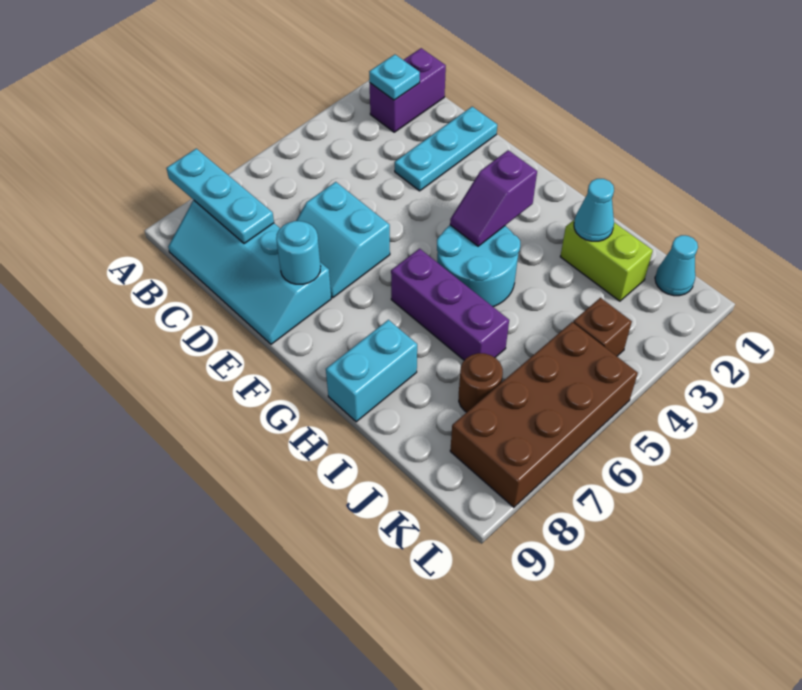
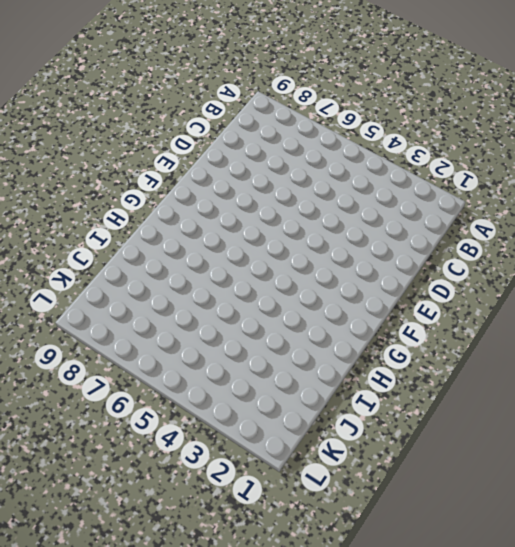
none -> purple 1x2 brick [370,48,446,132]
none -> cyan 2x4 slope [168,200,331,344]
none -> cyan 1x3 plate [395,107,497,191]

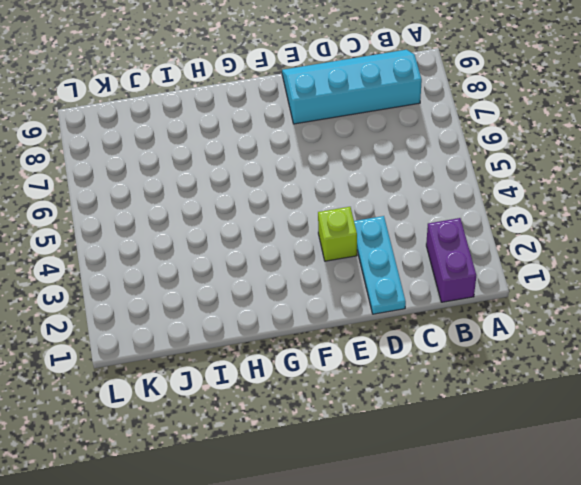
lime 1x1 brick [318,207,357,261] -> none
none -> cyan 2x2 slope [296,182,390,298]
none -> cyan 2x2 round brick [437,225,520,307]
none -> purple 1x3 brick [391,249,509,360]

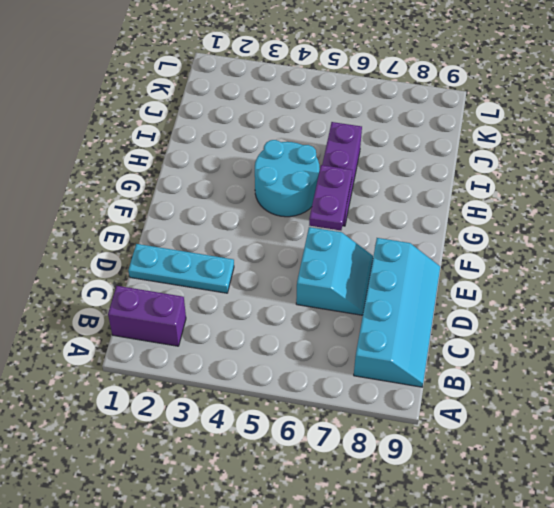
purple 1x2 plate [309,165,352,230] -> none
none -> cyan 1x2 brick [326,320,417,422]
none -> lime 1x2 brick [560,219,653,301]
none -> brown 1x1 round brick [459,353,503,412]

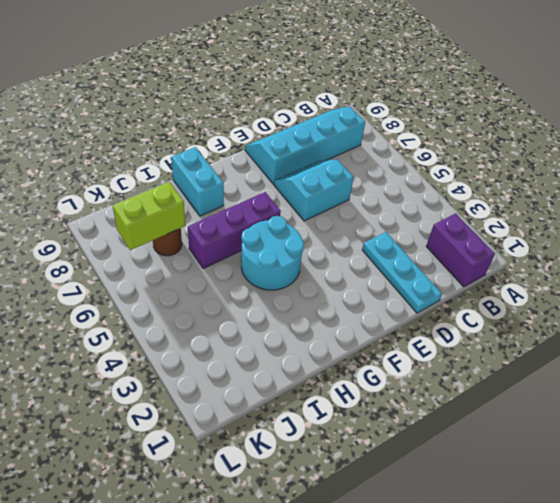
lime 1x2 brick [113,182,186,250] -> lime 1x2 brick moved to [560,219,653,301]
none -> cyan 1x1 cone [655,235,698,296]
none -> brown 1x1 brick [573,298,632,356]
none -> brown 2x4 brick [450,322,638,507]

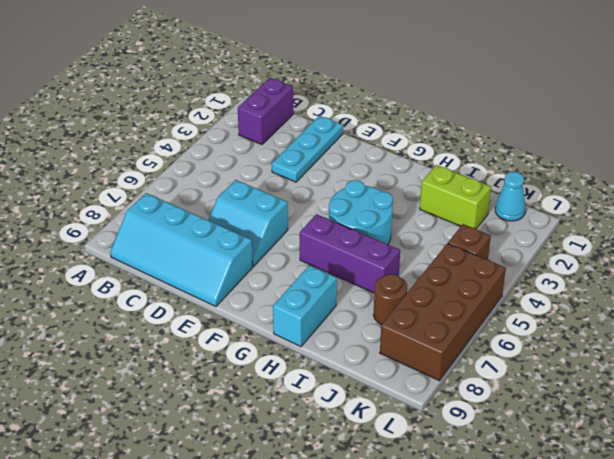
none -> cyan 1x3 plate [166,149,274,244]
none -> cyan 1x1 plate [369,55,420,100]
none -> cyan 1x1 round brick [276,221,321,284]

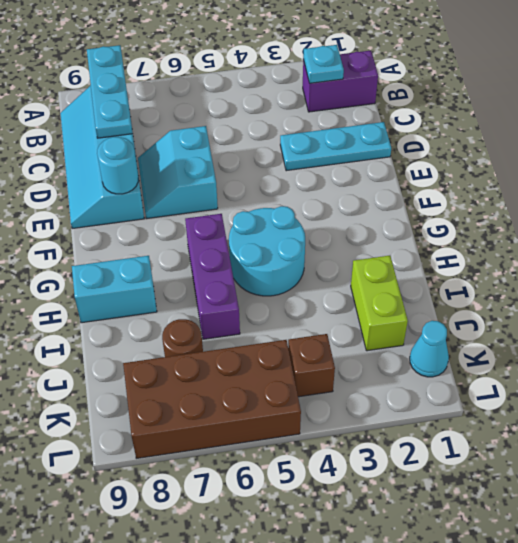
none -> purple 1x2 slope [450,150,537,246]
none -> cyan 1x1 cone [574,179,614,241]

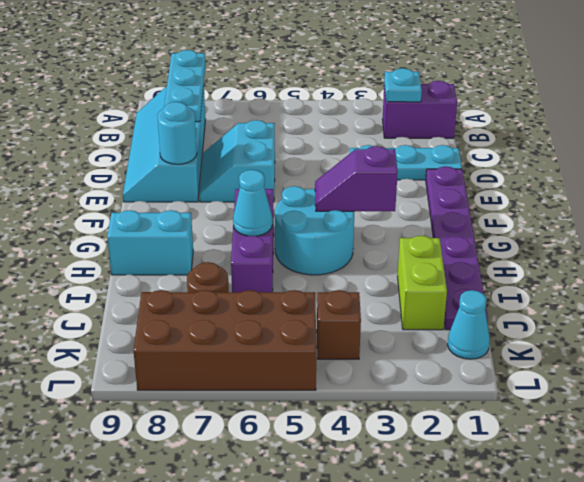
purple 1x6 plate [426,166,488,330] -> none
cyan 1x1 cone [233,170,273,236] -> cyan 1x1 cone moved to [574,179,614,241]

